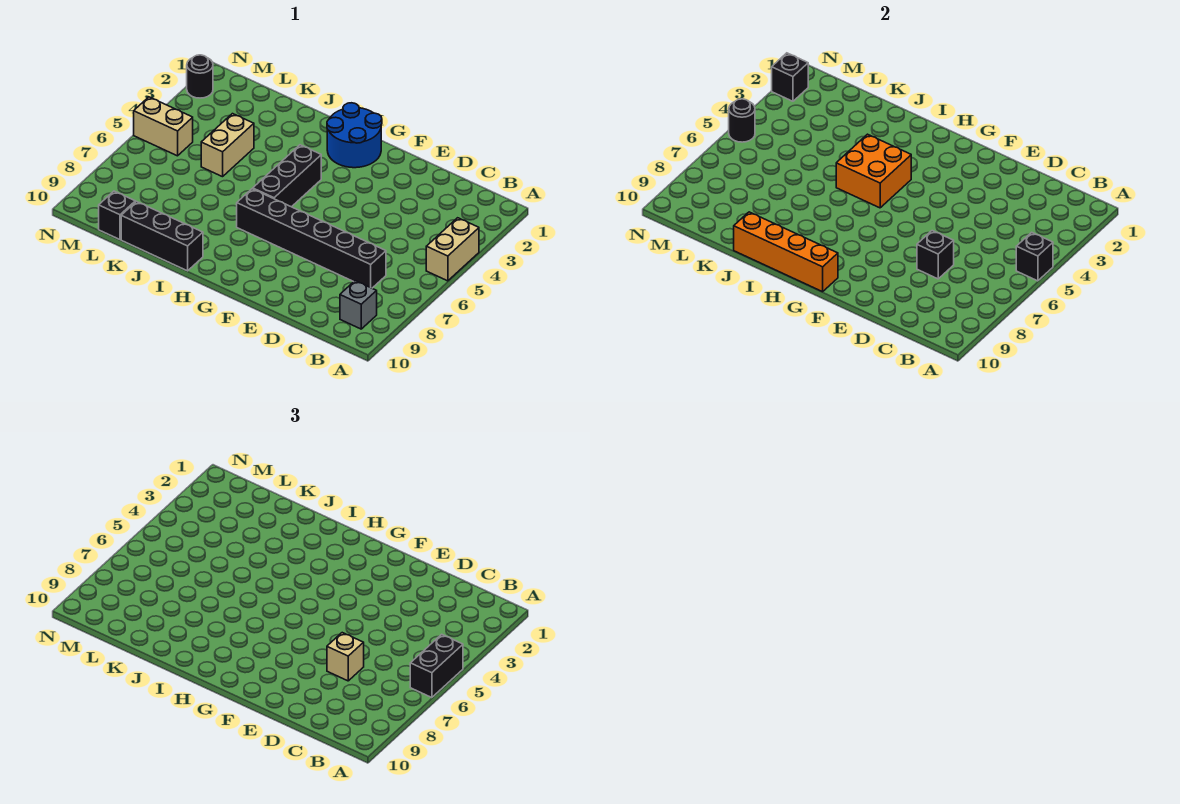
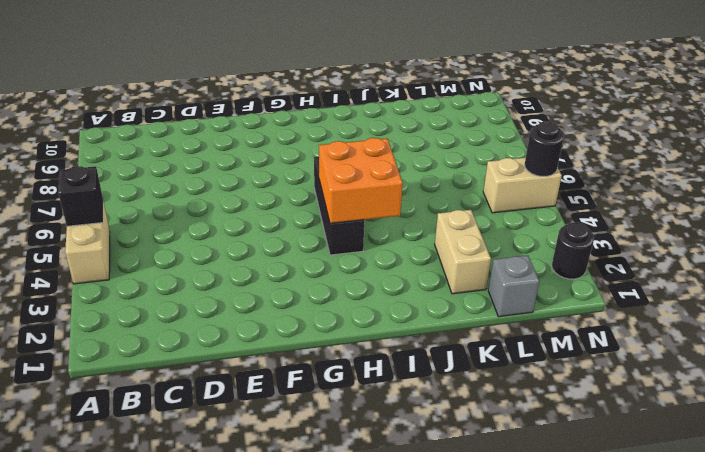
tan 1x2 brick [435,210,491,294] -> tan 1x2 brick moved to [201,114,254,177]
grey 1x1 brick [488,255,539,317] -> grey 1x1 brick moved to [340,281,377,329]
none -> black 1x6 brick [237,189,386,288]
none -> blue 2x2 round brick [327,103,382,168]
none -> black 1x3 brick [121,202,203,271]

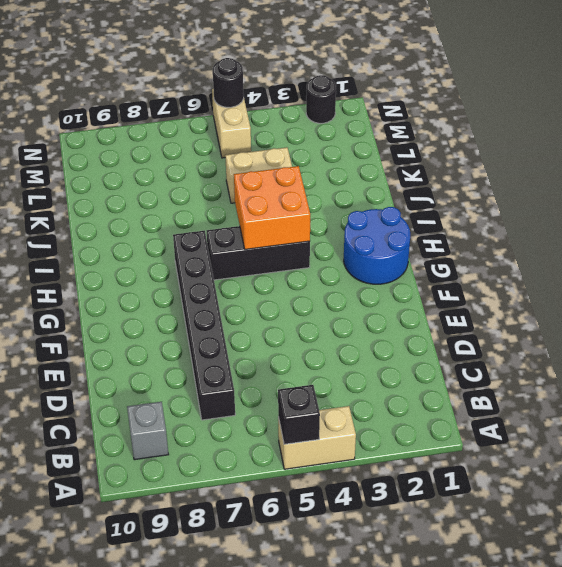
none -> black 1x3 brick [121,202,203,271]
none -> black 1x1 brick [99,191,135,239]
none -> black 1x1 brick [917,231,954,279]

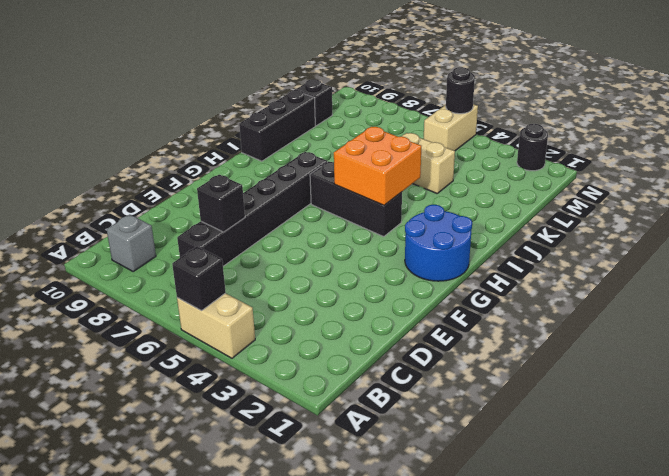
none -> orange 1x4 brick [734,212,838,292]
none -> black 1x1 brick [772,53,808,101]
none -> black 1x2 brick [410,634,463,698]

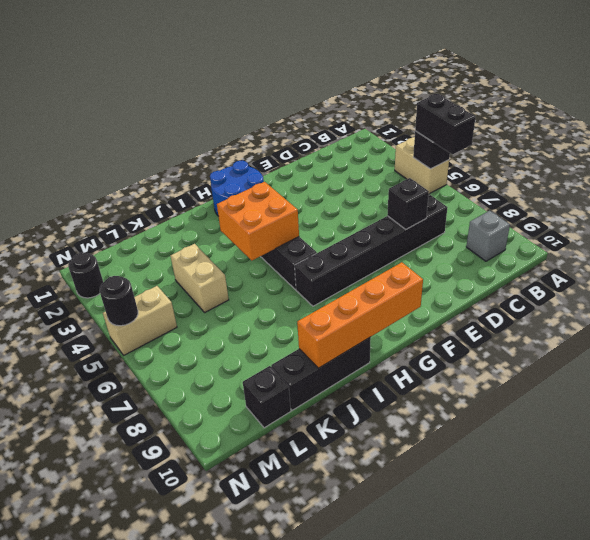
none -> black 1x1 brick [772,53,808,101]
none -> tan 1x1 brick [327,633,364,681]

